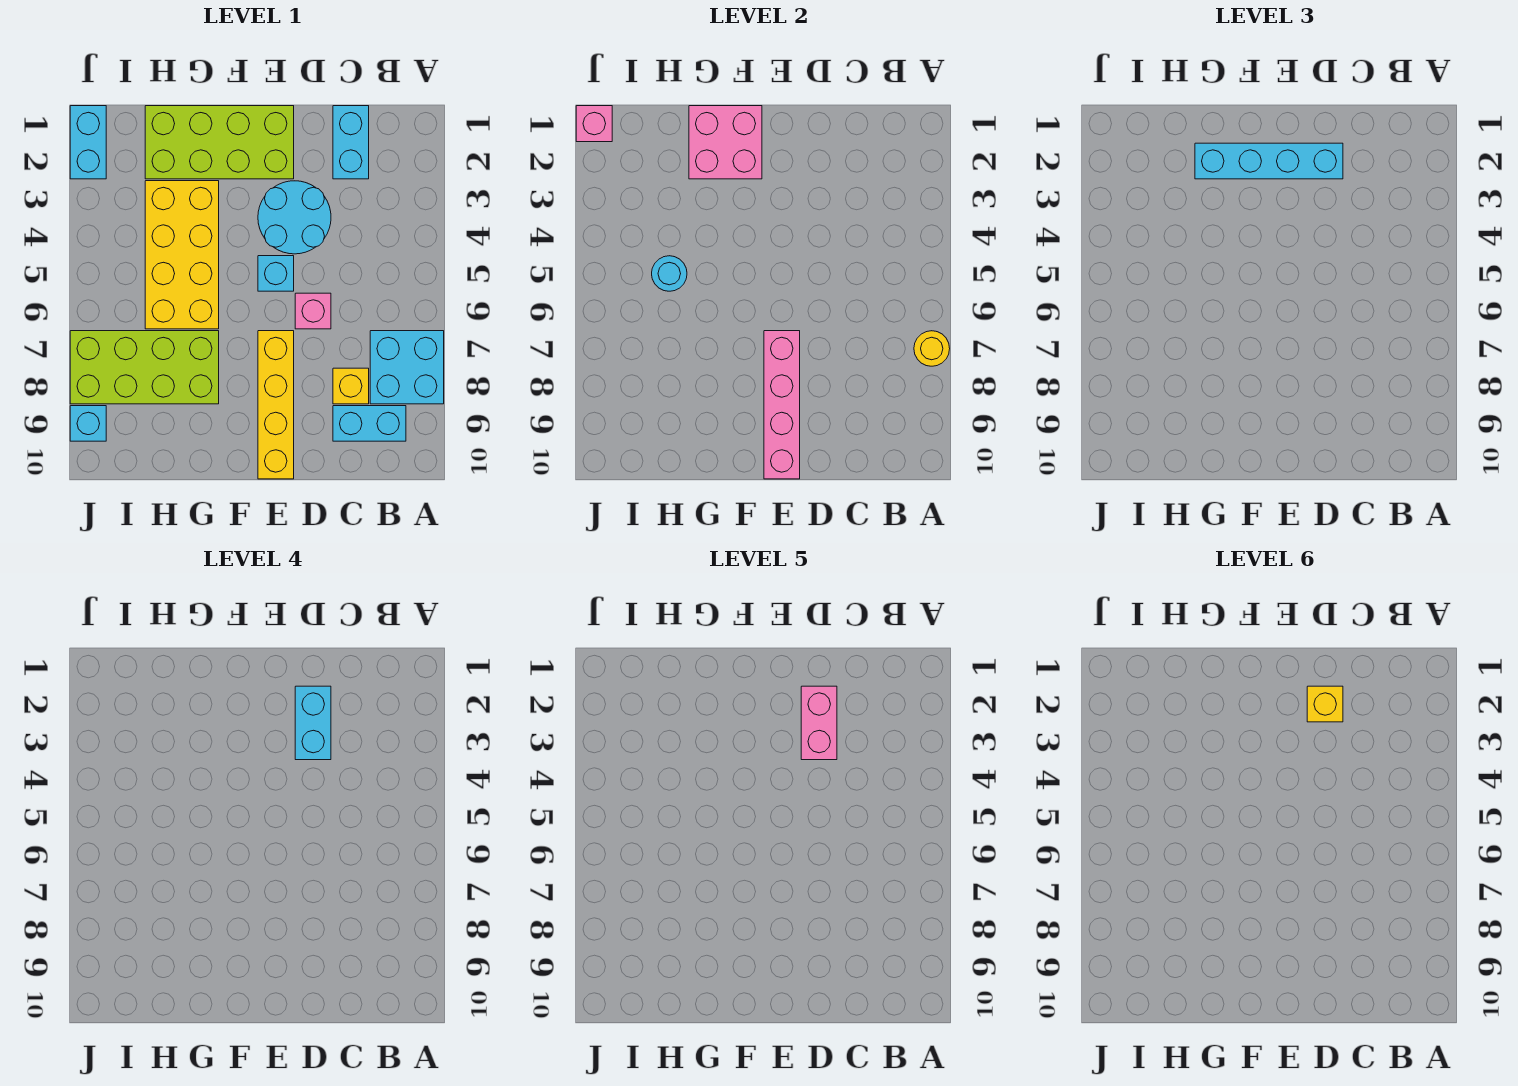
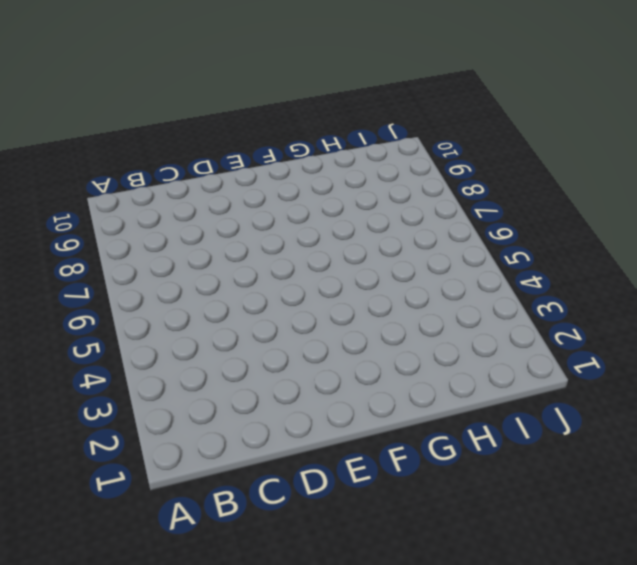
none -> cyan 2x2 brick [370,331,444,404]
none -> cyan 1x2 brick [333,406,406,441]
none -> cyan 1x2 brick [333,106,369,179]

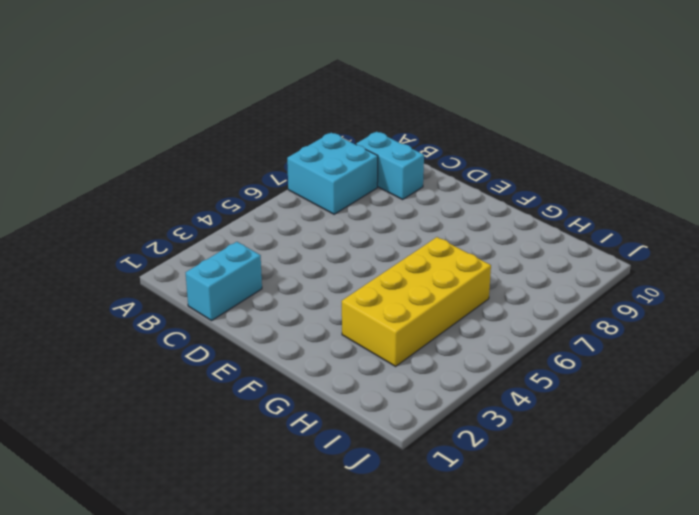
none -> yellow 1x1 brick [333,368,369,404]
none -> cyan 2x2 round brick [258,181,331,254]
none -> pink 1x1 brick [295,293,331,329]

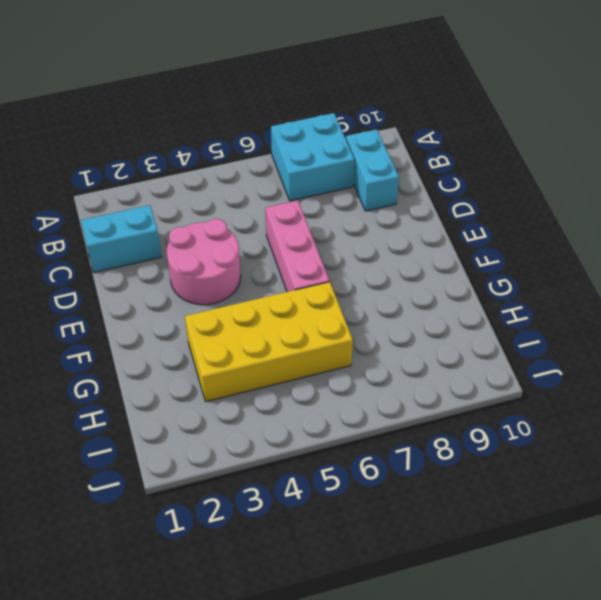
pink 2x2 round brick [167,219,241,305] -> cyan 2x2 round brick [258,181,331,254]
pink 1x3 brick [265,200,330,292] -> pink 1x1 brick [295,293,331,329]
none -> yellow 1x1 brick [333,368,369,404]
none -> lime 2x4 brick [145,106,294,179]
none -> cyan 1x1 brick [258,256,294,291]

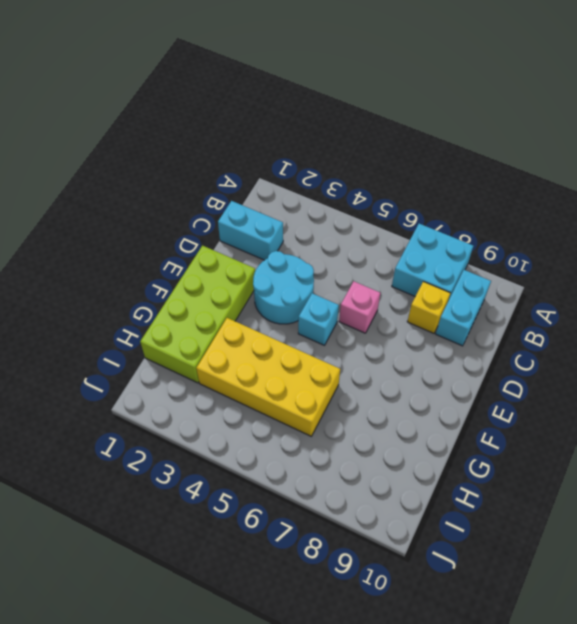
none -> yellow 1x4 brick [258,331,294,479]
none -> lime 2x4 brick [70,331,219,404]
none -> cyan 1x2 brick [70,106,106,179]

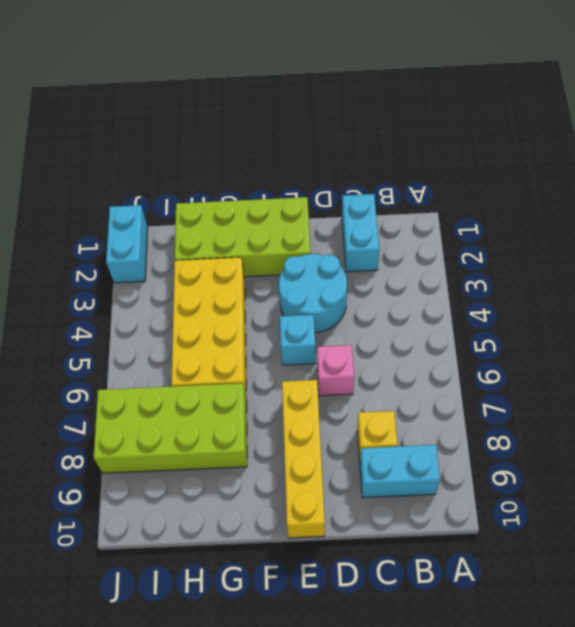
none -> cyan 2x2 brick [370,331,444,404]
none -> cyan 1x1 brick [70,406,106,441]
none -> yellow 1x1 round brick [914,331,950,366]

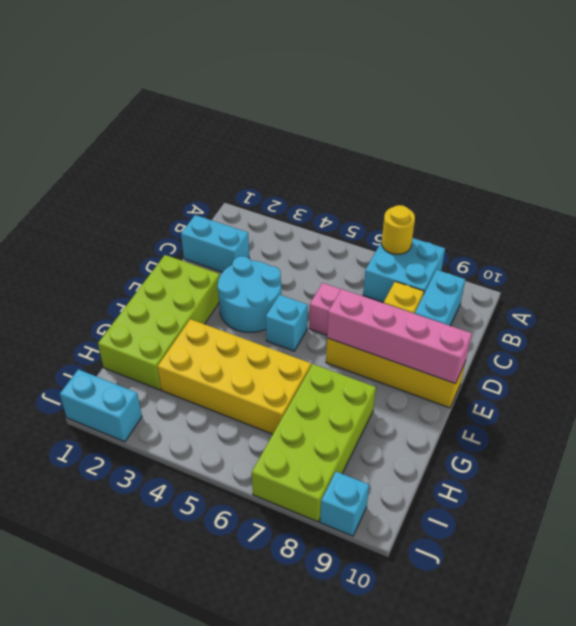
none -> pink 2x2 brick [689,106,762,179]
none -> cyan 1x1 round brick [652,256,687,291]
none -> pink 1x1 brick [576,106,612,142]

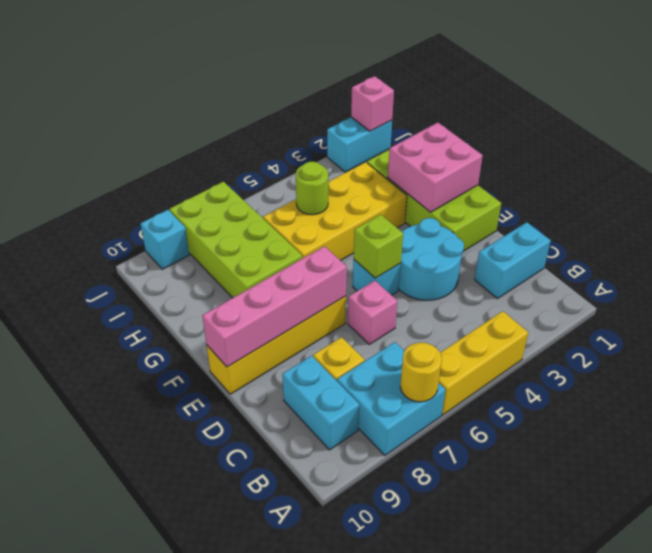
yellow 1x3 brick [439,311,528,415] -> none
lime 1x1 brick [354,214,403,278] -> none
lime 1x1 round brick [296,162,328,215] -> cyan 1x1 round brick [652,256,687,291]
none -> cyan 1x4 brick [1195,143,1343,179]
none -> cyan 1x2 brick [295,686,331,760]
none -> pink 1x2 brick [801,686,837,760]

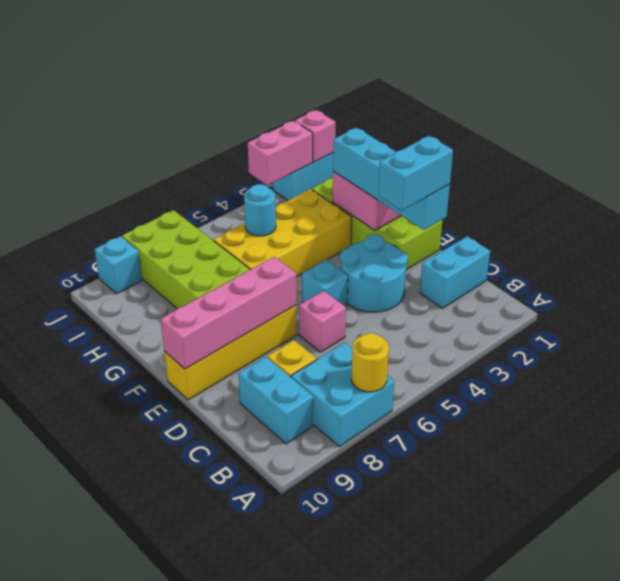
pink 1x2 brick [248,121,313,185] -> pink 1x2 brick moved to [801,686,837,760]
none -> yellow 1x1 brick [1307,686,1343,722]

